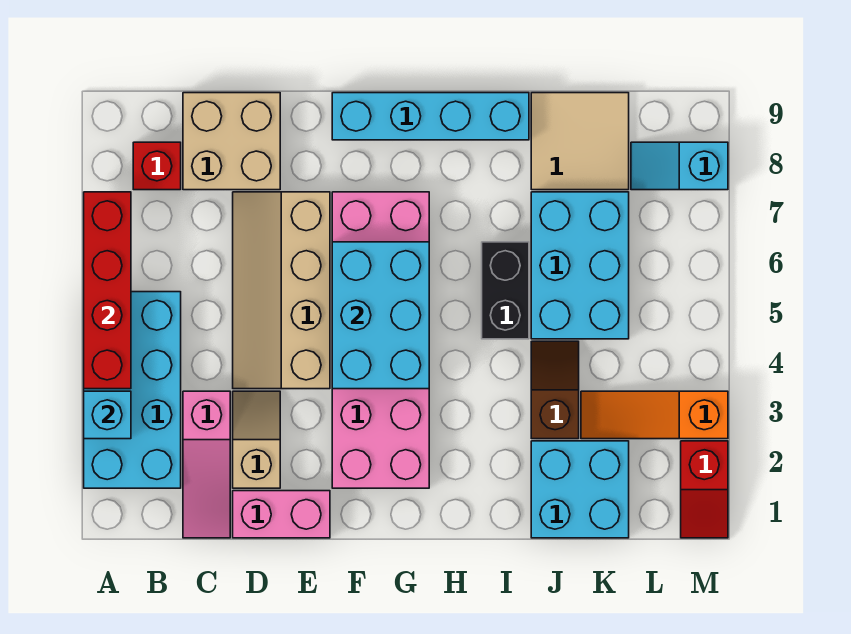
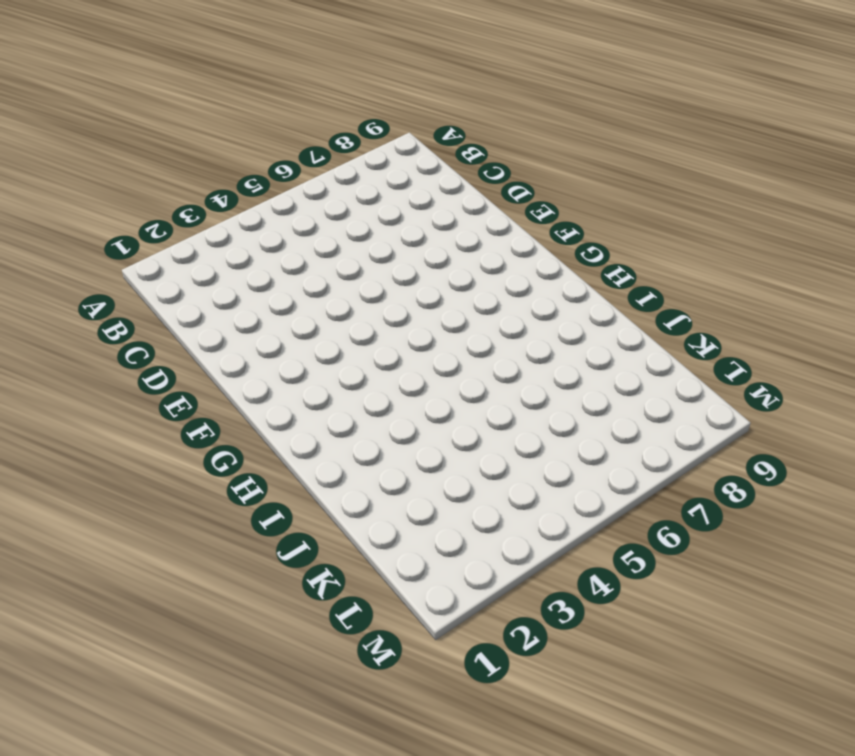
none -> cyan 2x4 brick [84,292,181,488]
none -> red 1x1 brick [133,142,181,190]
none -> pink 1x3 slope [183,391,230,538]

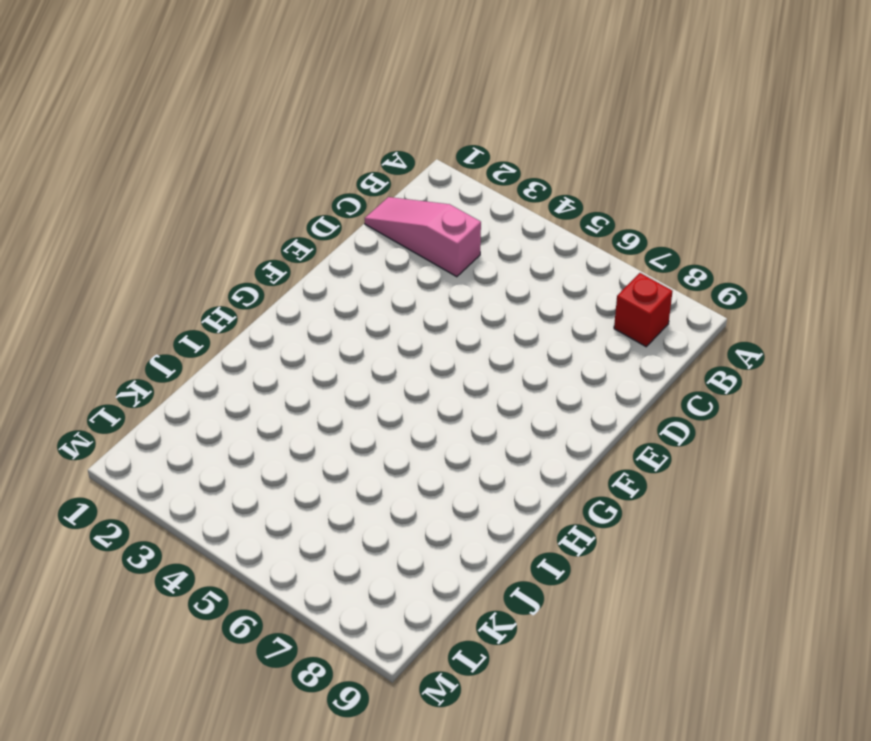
none -> cyan 2x4 brick [84,292,181,488]
none -> tan 2x2 brick [183,93,280,190]
none -> pink 1x2 brick [233,491,330,538]

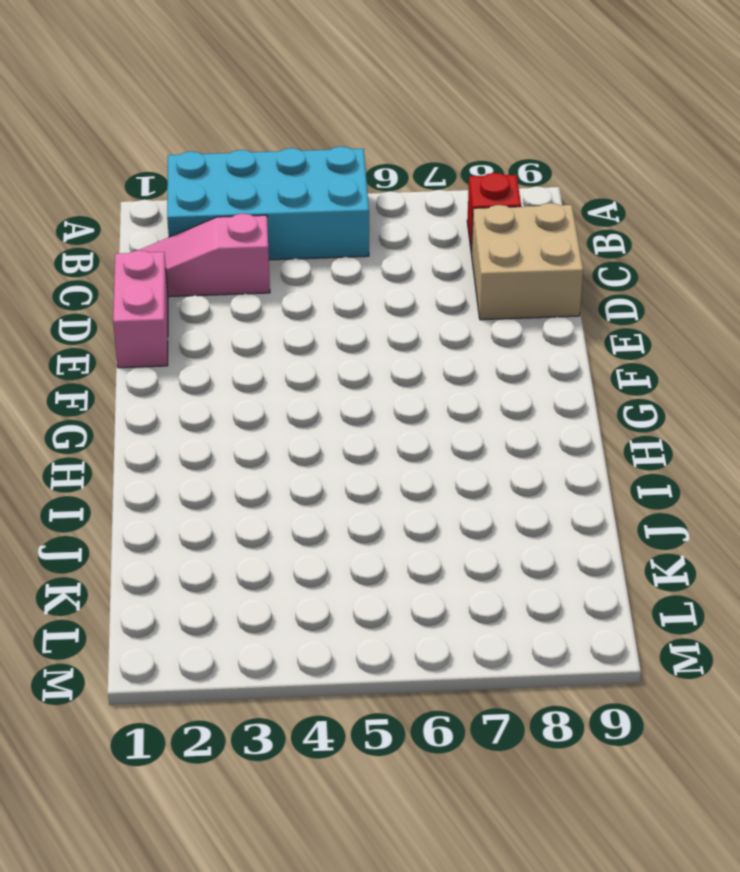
none -> tan 1x2 slope [233,391,280,488]
none -> tan 2x4 slope [233,192,330,389]
none -> pink 2x6 brick [332,192,429,488]

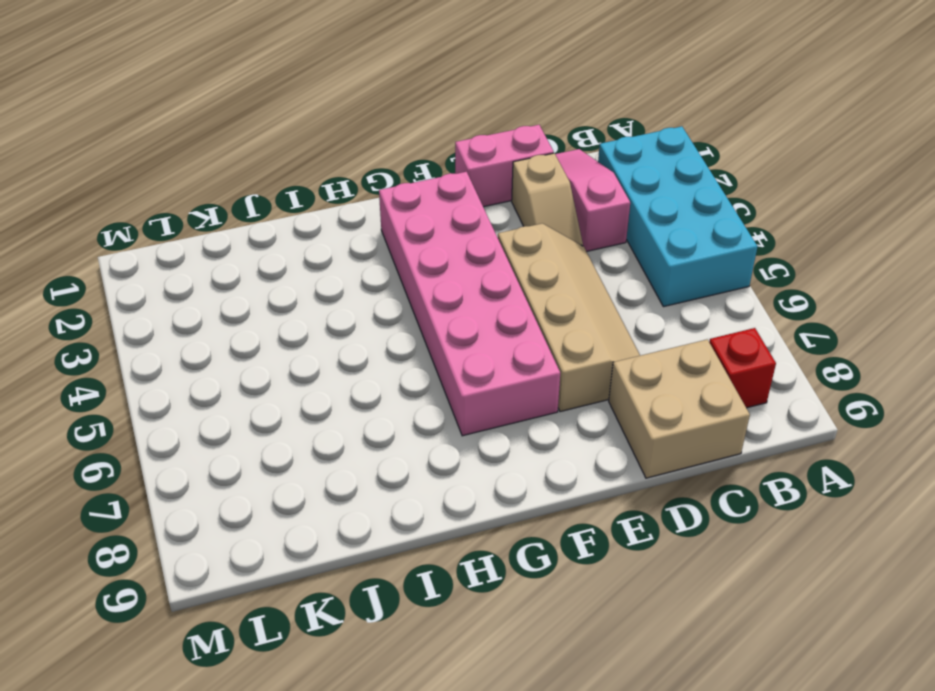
none -> cyan 1x4 brick [332,93,529,140]
none -> black 1x2 brick [482,242,529,339]
none -> cyan 2x2 brick [531,441,629,538]

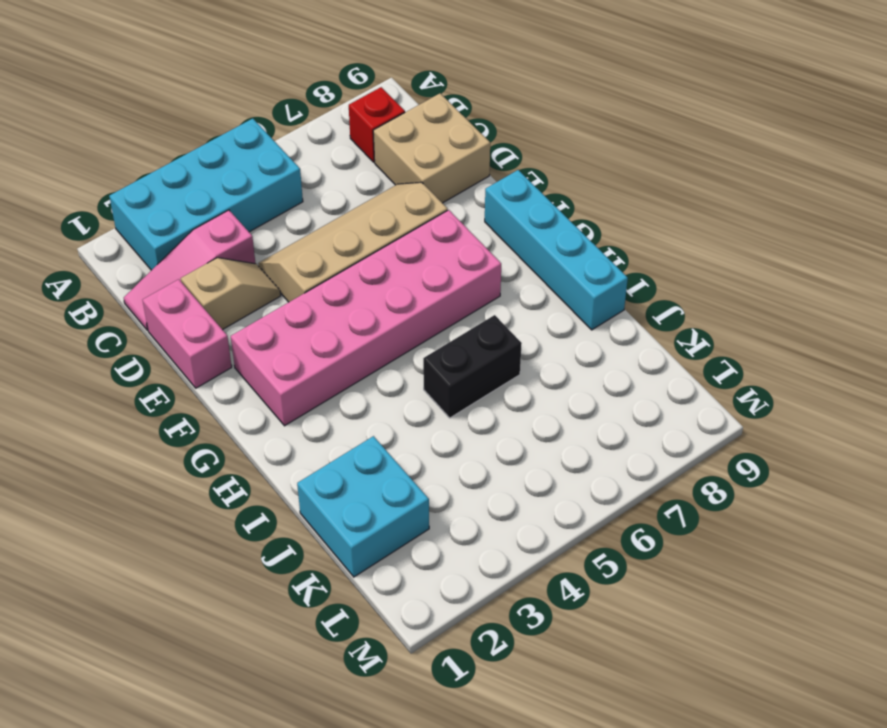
none -> brown 1x2 slope [531,341,579,439]
none -> cyan 2x3 brick [531,192,629,339]
none -> tan 2x2 tile [531,93,629,190]

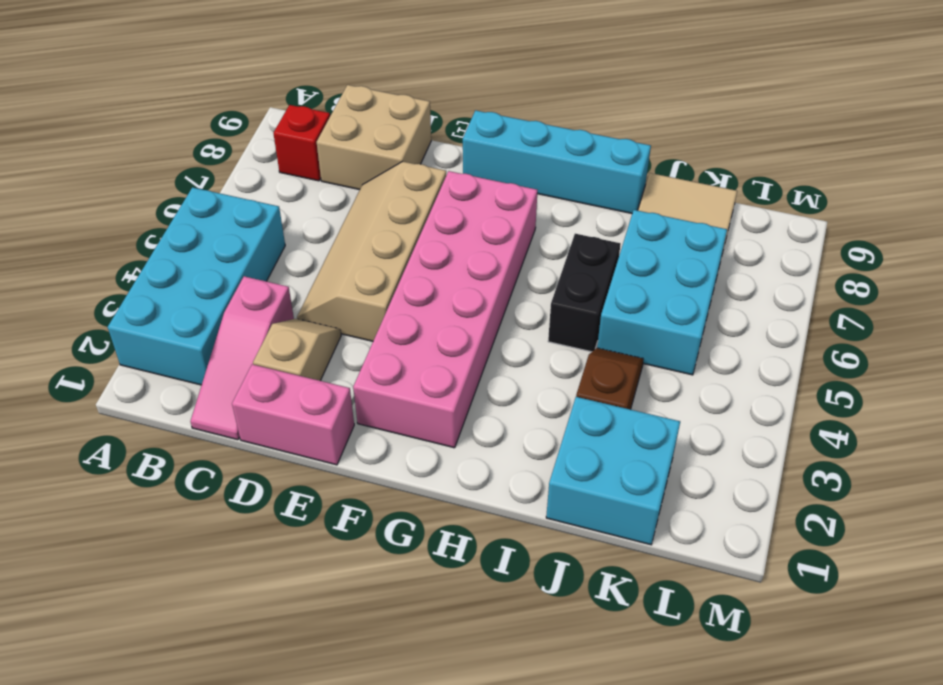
none -> orange 1x3 slope [581,391,728,439]
none -> cyan 1x2 slope [631,142,728,190]
none -> red 1x2 slope [681,441,728,538]

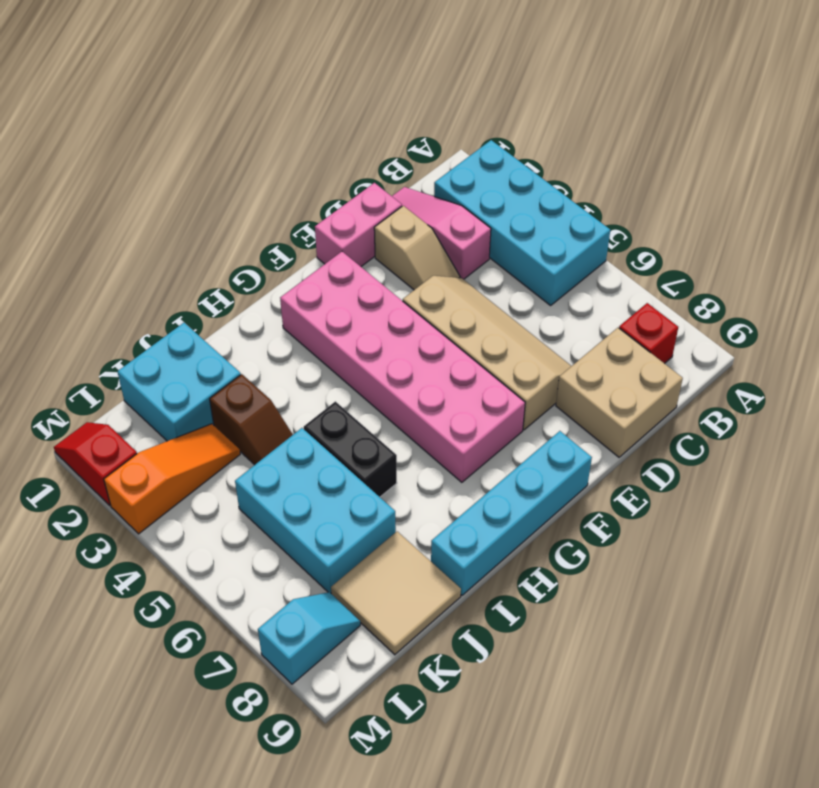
none -> cyan 1x1 brick [84,391,131,439]
none -> red 1x4 brick [84,192,131,389]
none -> cyan 2x3 brick [332,242,429,389]

